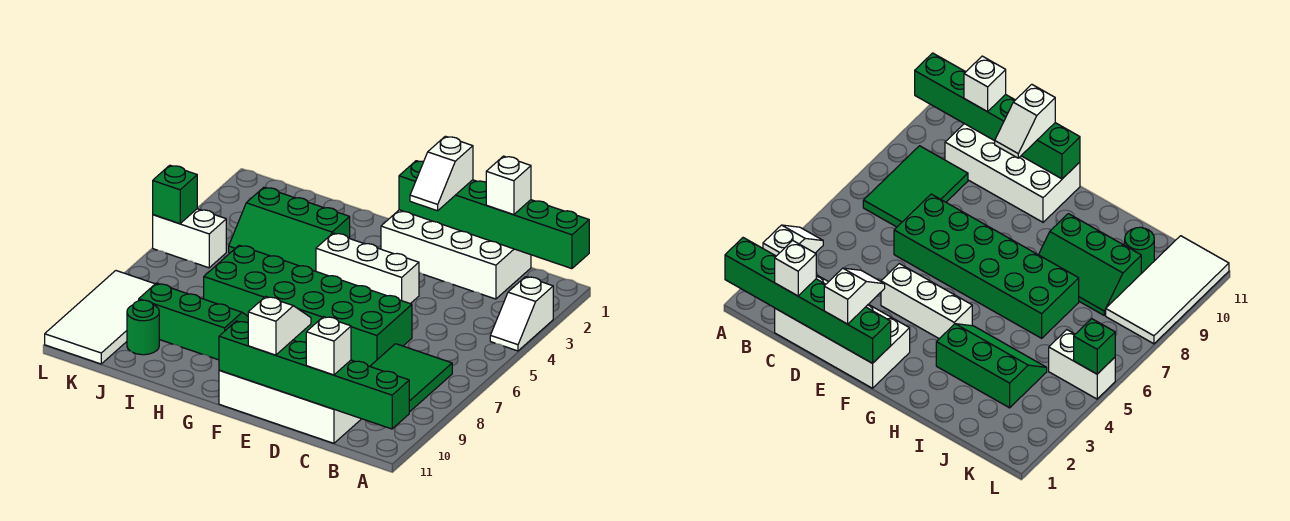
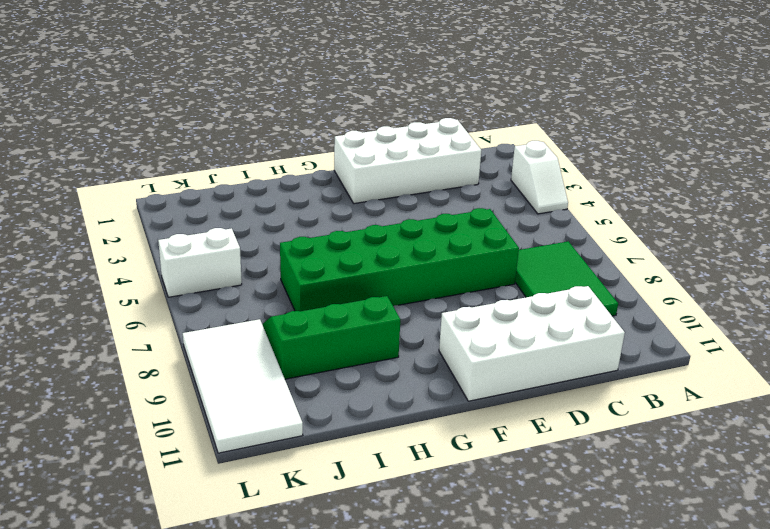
none -> white 1x3 brick [316,233,419,304]
none -> green 2x3 slope [229,187,350,271]
none -> green 1x1 round brick [127,300,159,355]

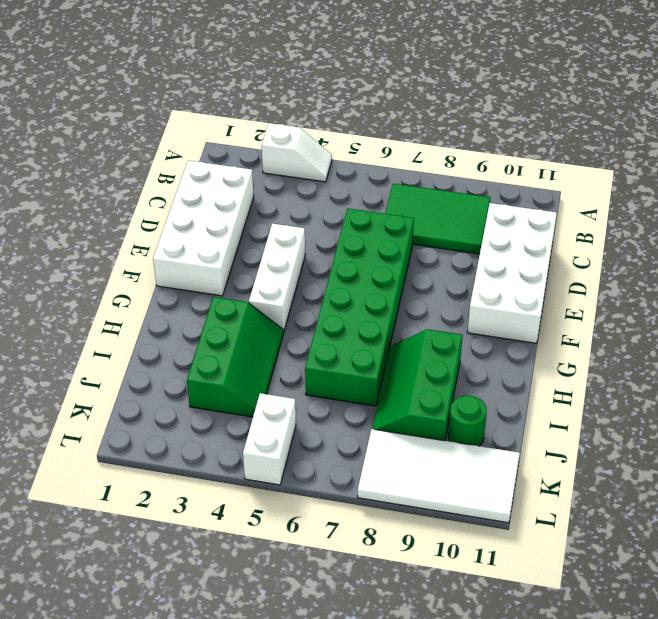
none -> green 1x6 brick [399,161,589,269]
none -> green 1x6 brick [219,321,409,429]
none -> green 1x1 brick [153,165,197,224]

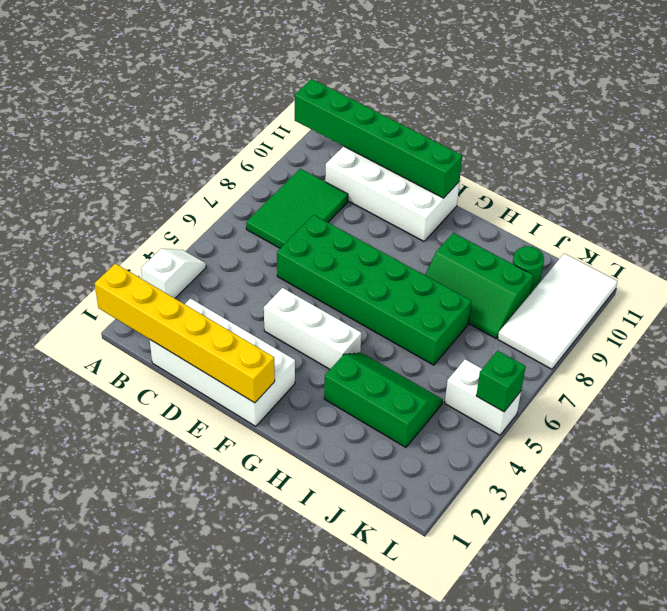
yellow 1x6 brick [95,264,275,403] -> green 1x6 brick [399,161,589,269]
none -> white 1x1 brick [486,156,531,215]
none -> white 1x1 brick [306,317,351,375]
none -> white 1x2 slope [410,136,473,211]

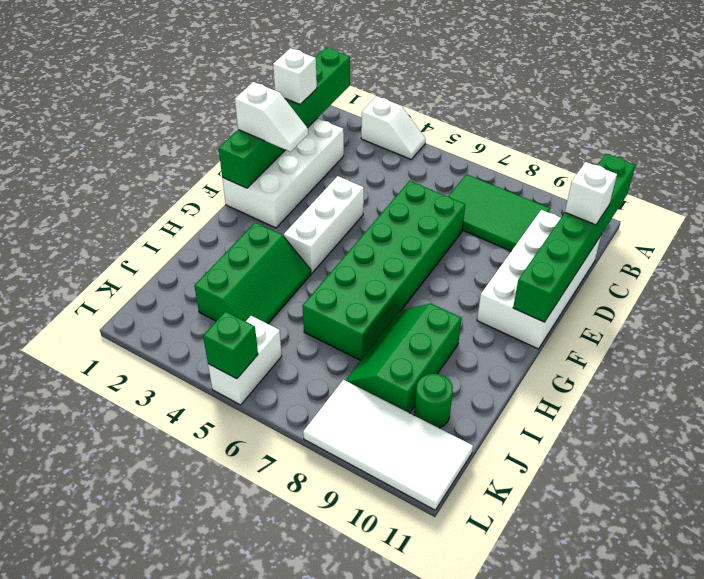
none -> white 1x2 slope [248,296,311,355]

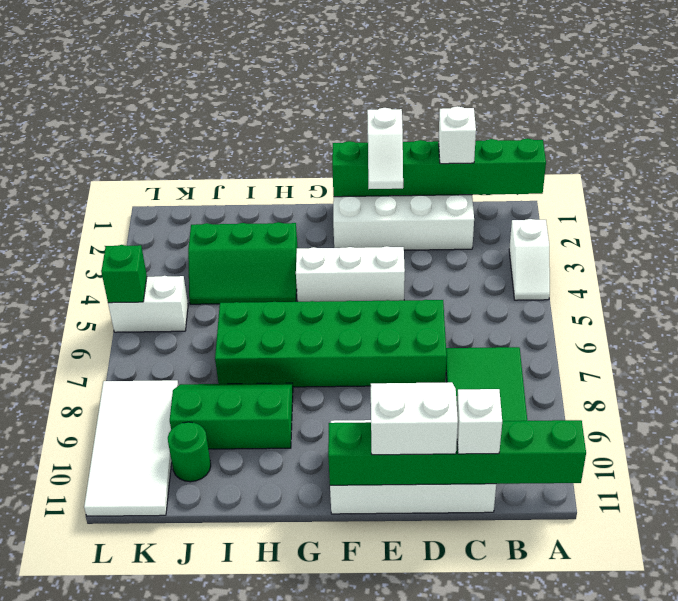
white 2x2 slope [371,382,458,455] -> white 1x2 slope [248,296,311,355]

